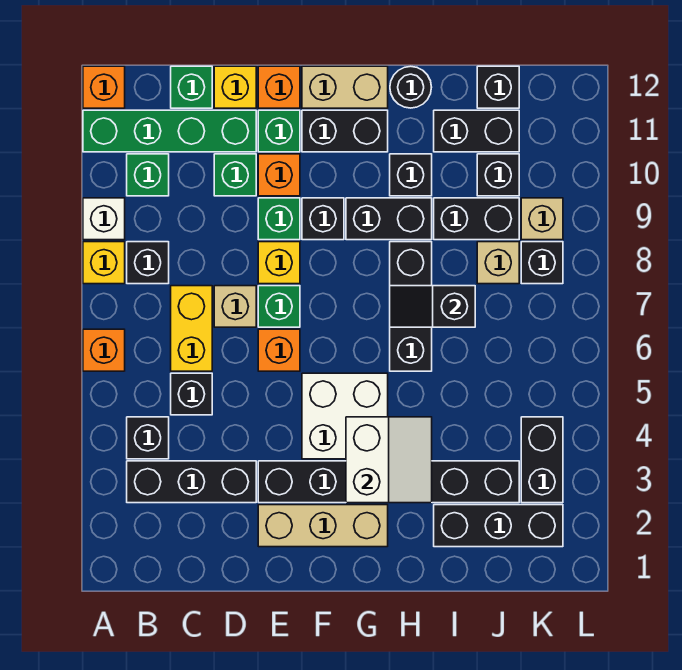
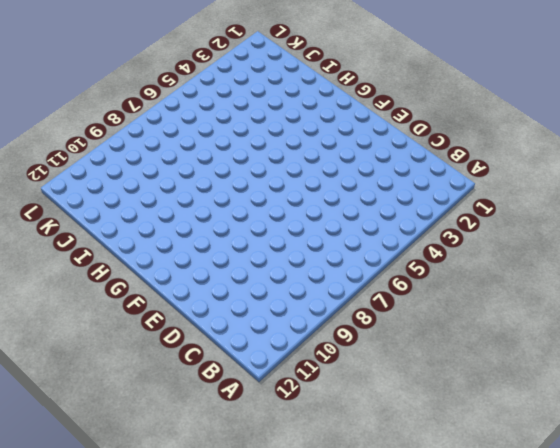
none -> orange 1x1 brick [83,329,125,371]
none -> yellow 1x1 brick [83,242,125,284]
none -> white 1x1 brick [83,198,125,240]
none -> green 1x4 brick [83,110,256,152]

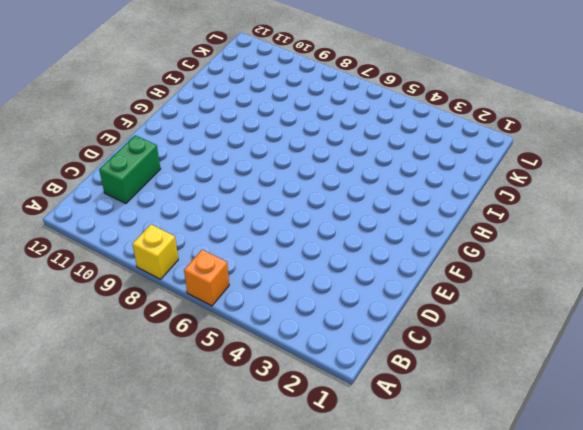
green 1x2 brick [99,135,161,204] -> green 1x4 brick [83,110,256,152]
none -> white 1x1 brick [83,198,125,240]
none -> orange 1x1 brick [83,66,125,108]
none -> black 1x3 brick [127,461,256,503]
none -> black 1x1 brick [127,417,169,459]

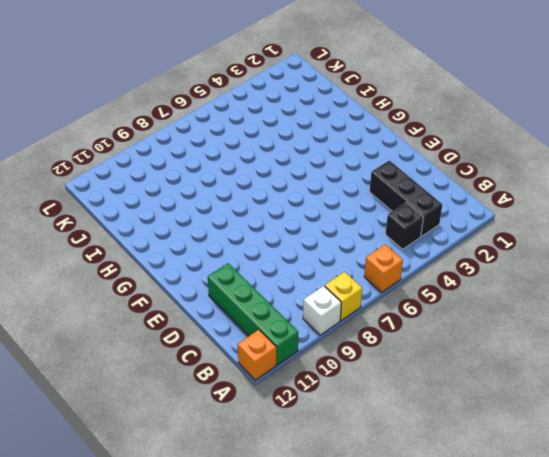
none -> black 1x1 brick [127,242,169,284]
none -> green 1x1 brick [127,154,169,196]
none -> black 1x1 brick [171,373,212,415]
none -> yellow 1x2 brick [171,286,212,371]

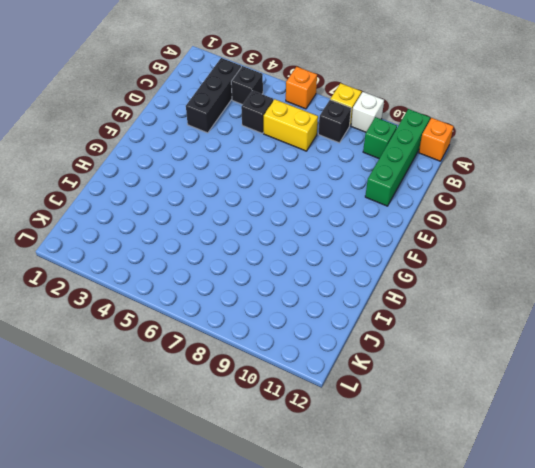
none -> green 1x1 brick [171,66,212,108]
none -> tan 1x1 brick [214,286,256,327]
none -> green 1x1 brick [214,154,256,196]
none -> yellow 1x1 brick [214,66,256,108]

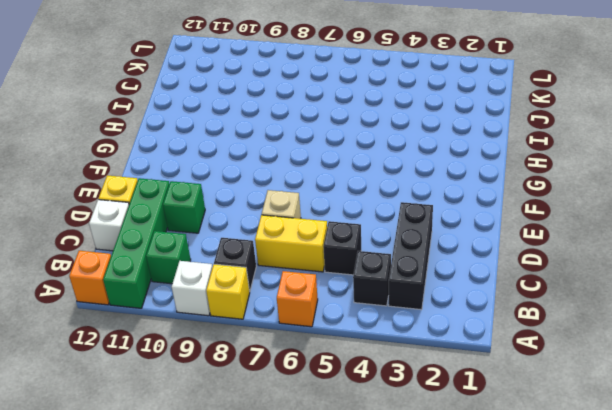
white 1x1 brick [89,200,129,251] -> green 1x1 brick [171,66,212,108]
none -> tan 1x3 brick [258,505,388,547]
none -> black 1x6 brick [258,461,519,503]
none -> orange 1x1 brick [258,329,300,371]
none -> green 1x1 brick [258,286,300,327]

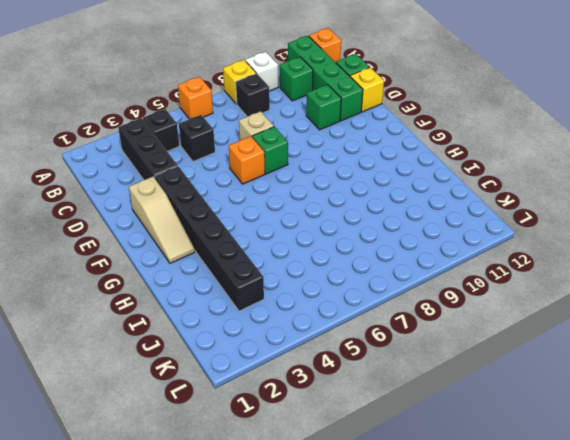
tan 1x3 slope [129,177,195,263] -> tan 1x3 brick [258,505,388,547]
none -> yellow 1x2 brick [171,286,212,371]
none -> yellow 1x1 brick [258,242,300,284]
none -> green 1x1 brick [258,198,300,240]
none -> orange 1x1 brick [258,154,300,196]

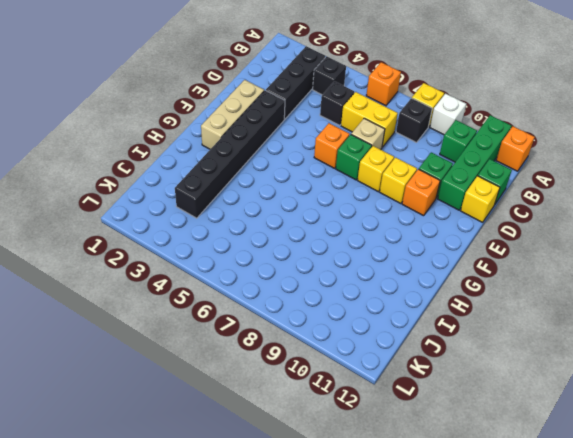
yellow 1x1 brick [380,158,417,204] -> green 1x1 brick [258,198,300,240]
none -> green 1x1 brick [258,110,300,152]
none -> orange 1x1 brick [258,66,300,108]
none -> white 2x2 brick [302,373,388,459]
none -> black 1x1 brick [302,198,344,240]

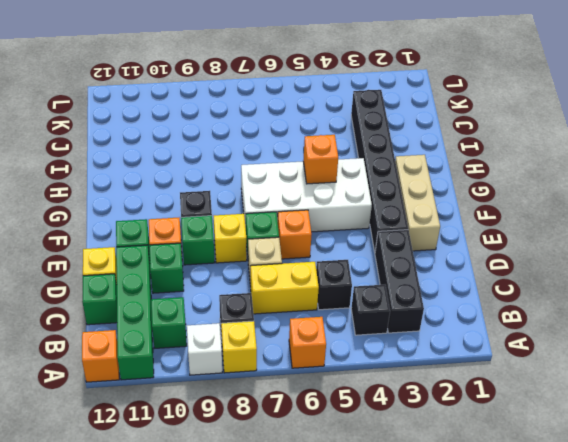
white 2x4 brick [241,158,372,232] -> white 2x2 brick [302,373,388,459]
orange 1x1 brick [303,135,338,184] -> orange 1x1 brick moved to [258,66,300,108]
none -> black 1x2 brick [302,110,388,152]
none -> tan 1x2 brick [302,66,388,108]
none -> black 1x2 brick [346,198,432,240]
none -> black 1x3 brick [390,242,432,371]

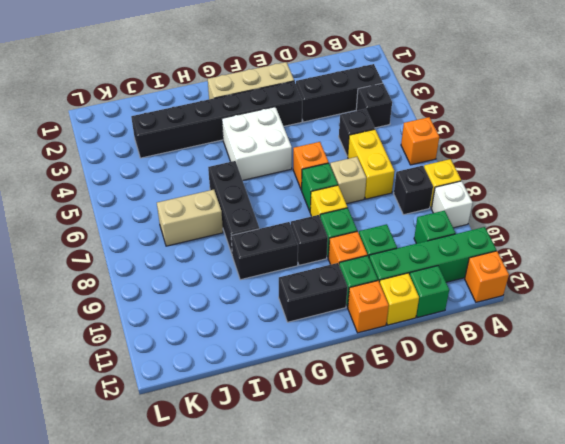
tan 1x2 brick [157,190,223,246] -> tan 1x2 brick moved to [302,66,388,108]
none -> black 1x1 brick [390,154,432,196]
none -> black 1x1 round brick [390,66,432,108]
none -> black 1x3 brick [434,505,563,547]
none -> black 1x2 brick [434,198,519,240]

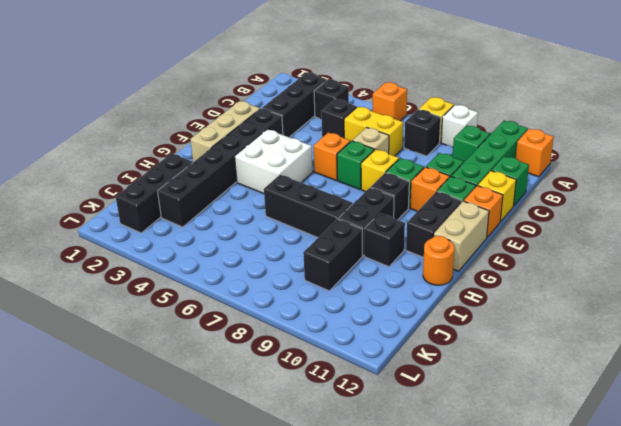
orange 1x1 round brick [423,236,454,285] -> black 1x1 round brick [390,66,432,108]
none -> black 1x2 brick [434,110,519,152]
none -> tan 1x1 brick [477,242,519,284]
none -> black 1x1 brick [477,154,519,196]
none -> black 1x1 brick [477,66,519,108]

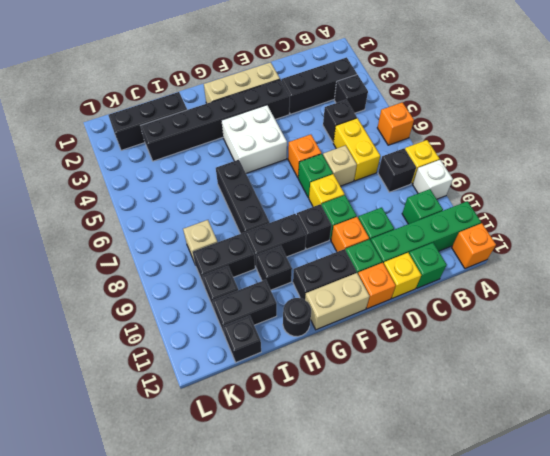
none -> black 1x2 brick [521,417,563,503]
none -> black 1x1 brick [521,242,563,284]
none -> tan 1x1 brick [521,198,563,240]
none -> white 2x2 slope [346,417,432,503]

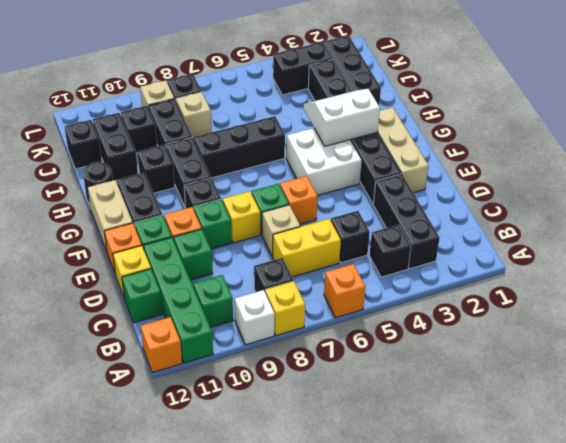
none -> black 1x2 slope [390,286,475,327]

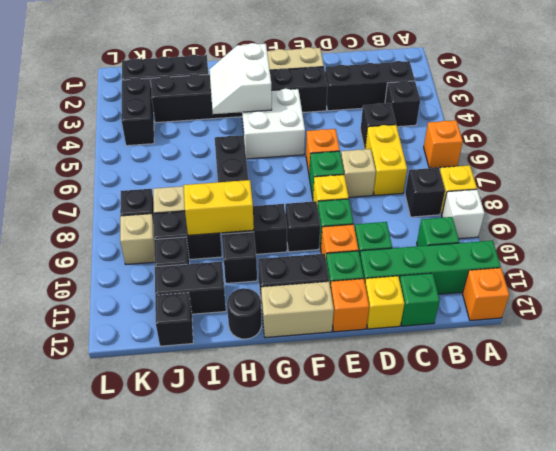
yellow 1x2 brick [184,180,254,235] -> none
none -> black 1x2 slope [390,286,475,327]

